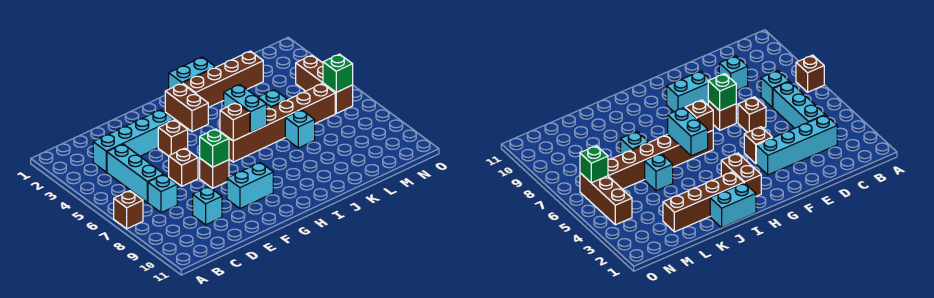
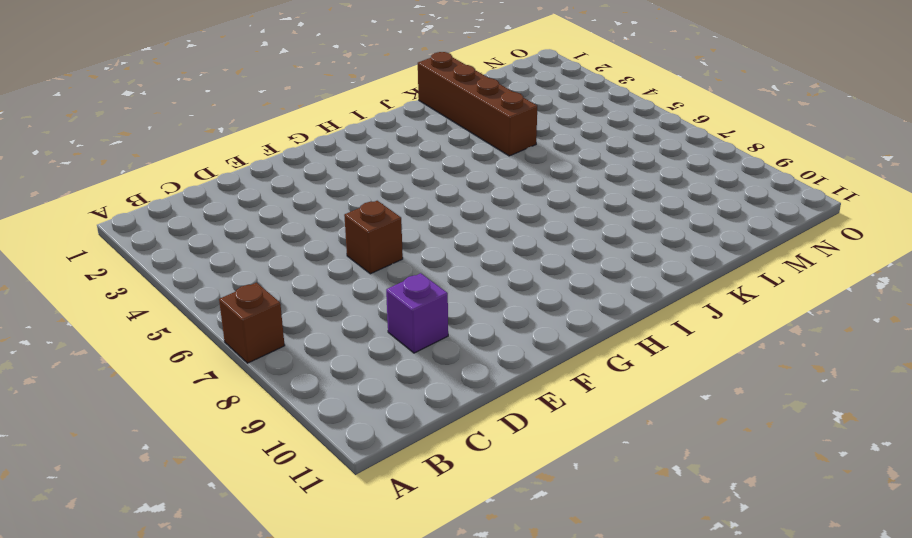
purple 1x1 brick [386,273,448,353] -> cyan 1x1 brick [193,187,222,225]
brown 1x4 brick [418,52,537,156] -> brown 1x4 brick turned to [183,51,263,108]
none -> cyan 1x4 brick [93,110,174,172]
none -> cyan 1x3 brick [107,144,164,202]
none -> cyan 1x1 brick [148,175,177,213]

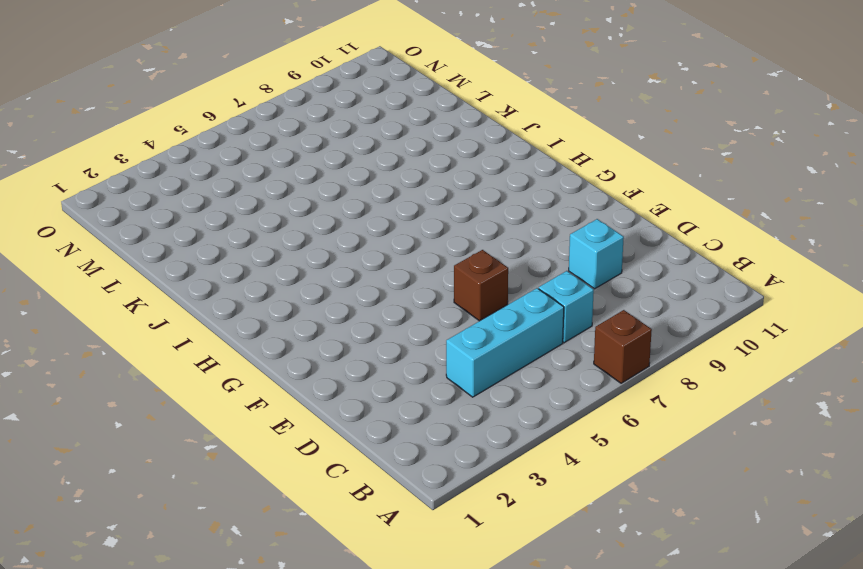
none -> cyan 1x4 brick [93,110,174,172]
none -> brown 1x1 brick [158,120,188,156]
none -> brown 1x1 brick [200,158,229,188]

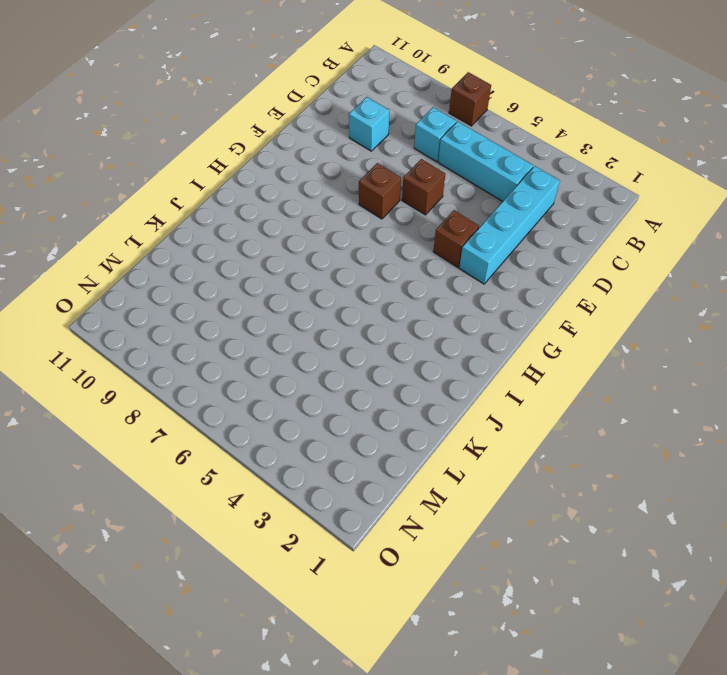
none -> cyan 1x2 brick [227,162,273,209]
none -> brown 1x2 brick [165,83,208,132]
none -> brown 1x6 brick [221,84,335,162]

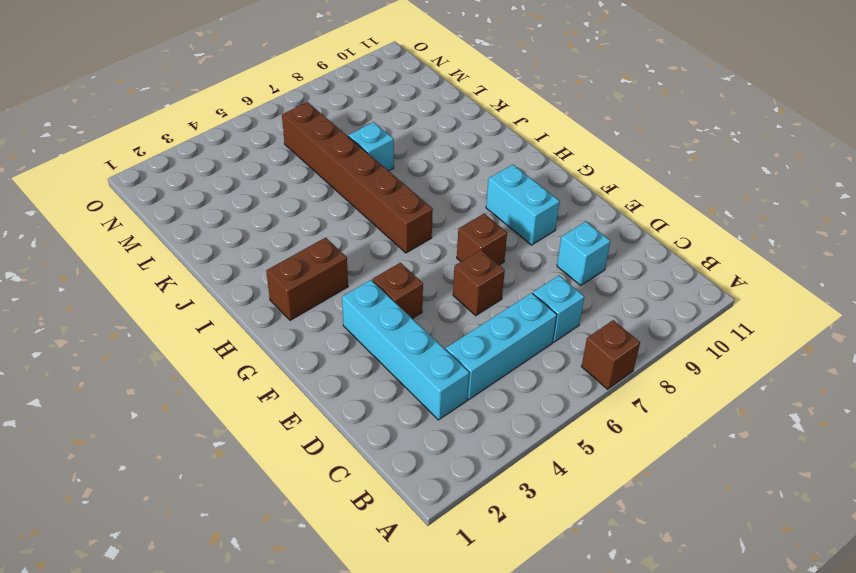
none -> cyan 1x2 brick [169,57,215,89]
none -> brown 1x4 brick [183,51,263,108]
none -> cyan 1x1 brick [258,90,287,109]

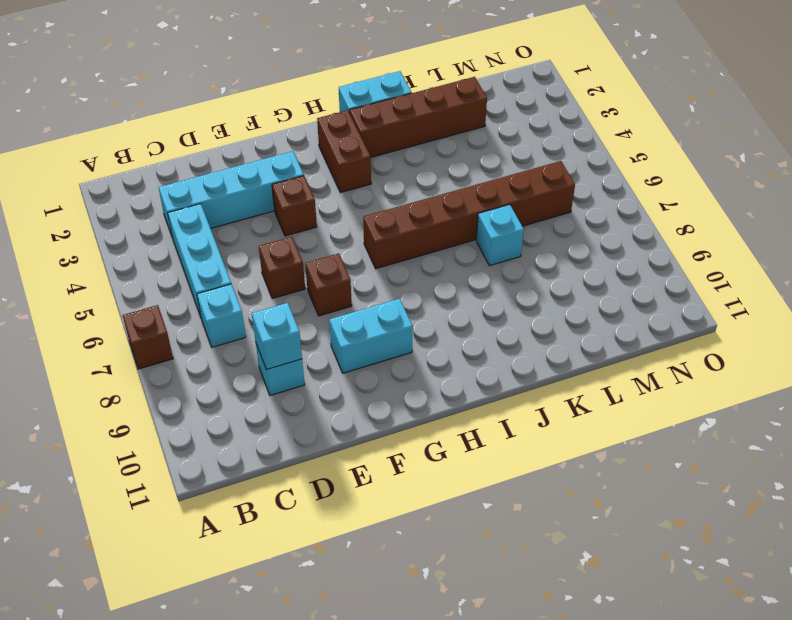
cyan 1x1 brick [252,303,302,370] -> cyan 1x1 brick moved to [258,90,287,109]
none -> brown 1x3 brick [296,55,353,113]
none -> green 1x1 brick [200,129,229,167]
none -> brown 1x1 brick [220,103,250,141]

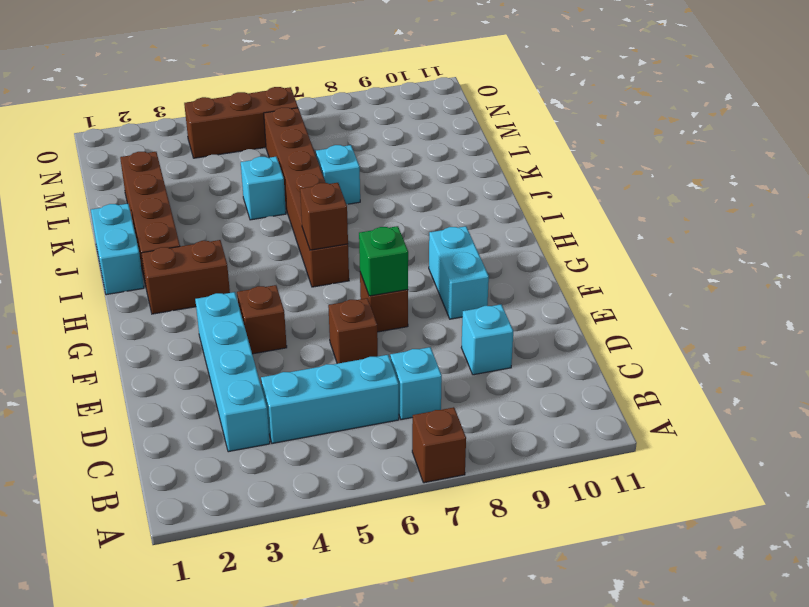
none -> cyan 1x2 brick [224,85,267,133]
none -> green 1x1 brick [323,54,353,92]

